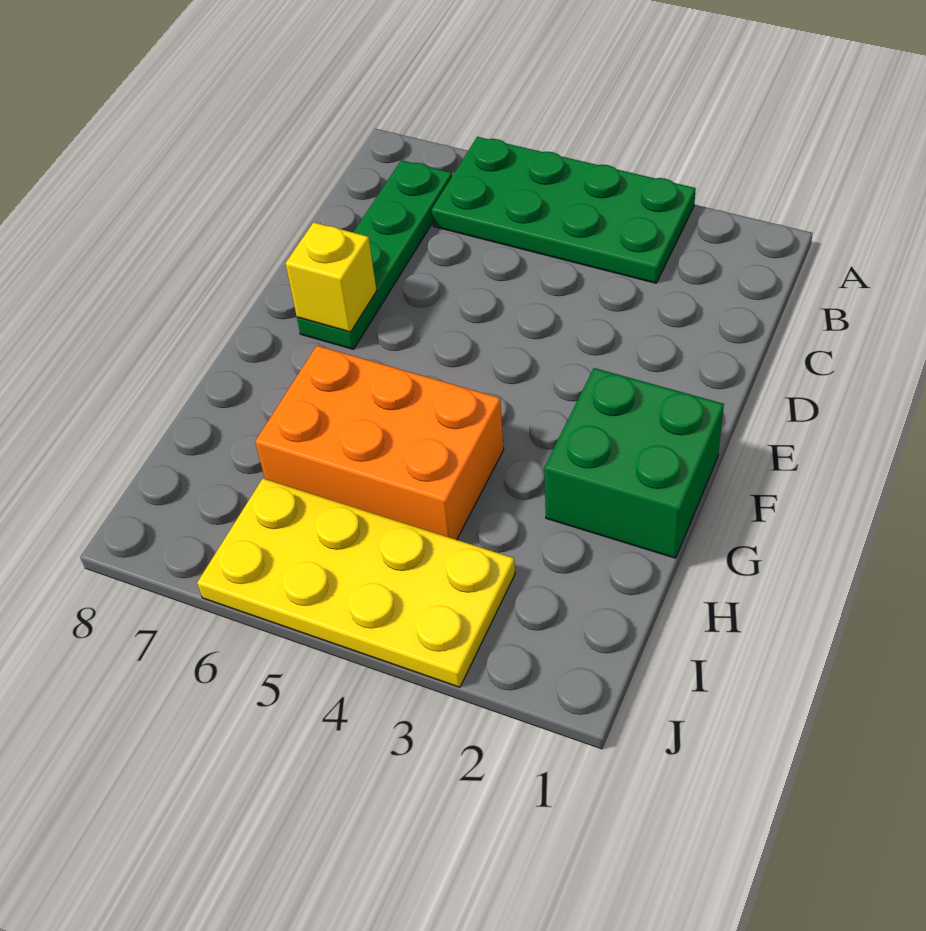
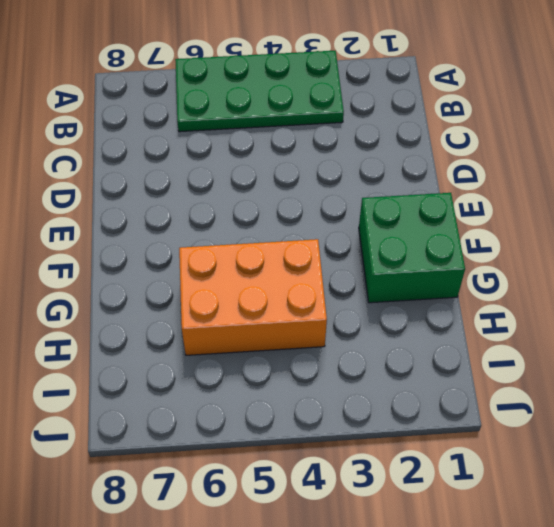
none -> green 1x4 plate [297,160,452,349]
none -> yellow 2x4 plate [197,479,515,687]

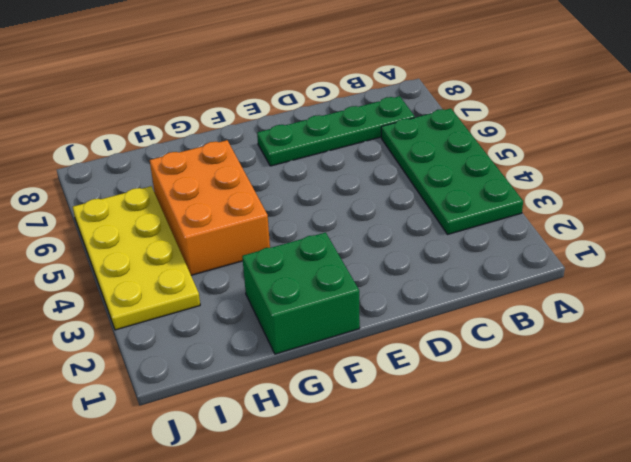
none -> yellow 1x1 brick [286,222,377,332]

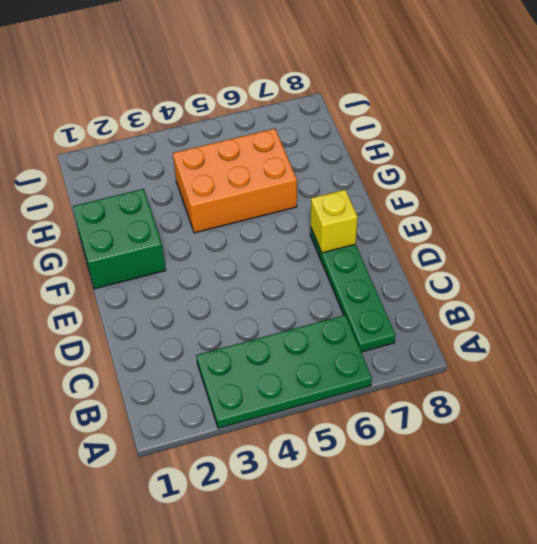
none -> yellow 2x4 plate [197,479,515,687]

